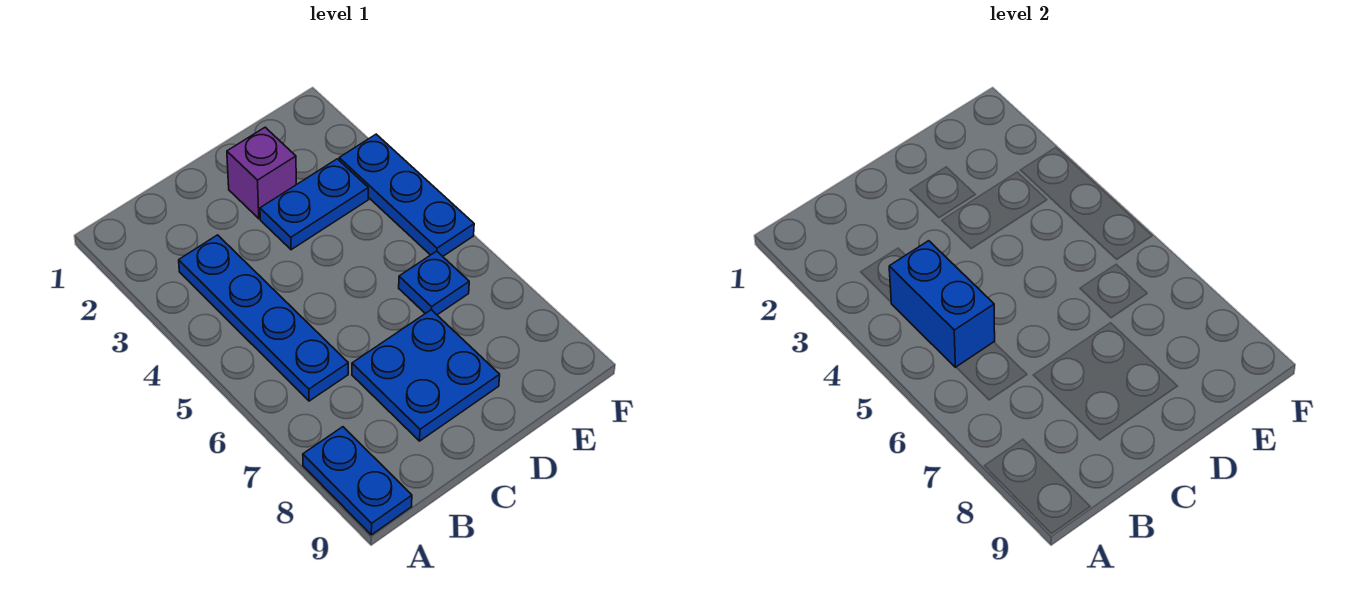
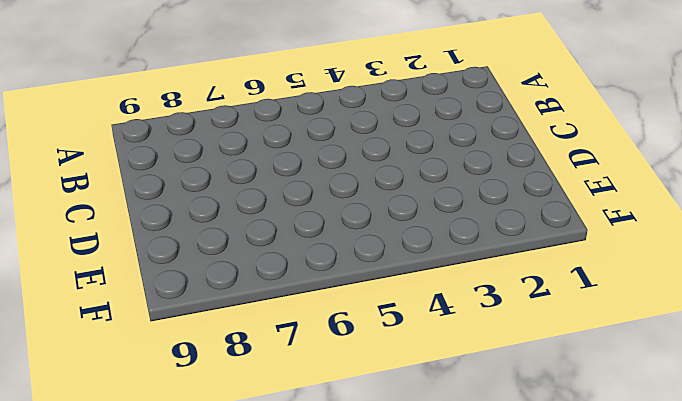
none -> blue 1x2 plate [303,427,412,535]
none -> blue 1x4 plate [179,235,348,401]

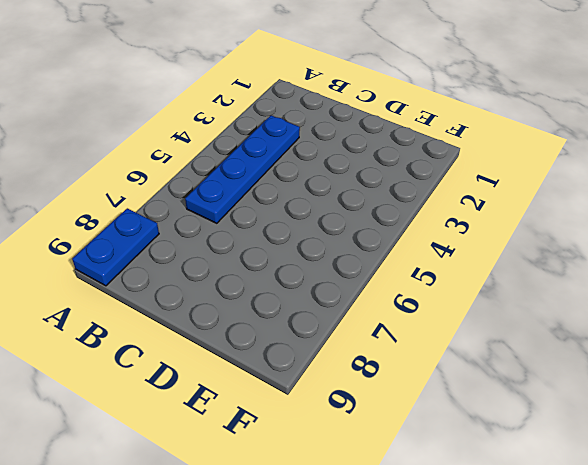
none -> blue 2x2 plate [352,310,500,441]
none -> purple 1x1 brick [227,127,296,219]

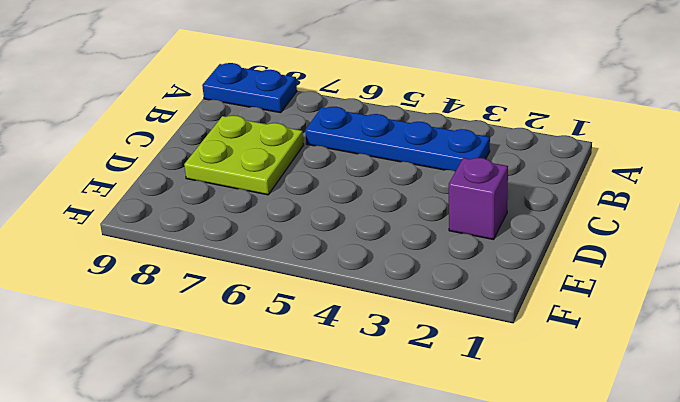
lime 2x2 plate [184,115,304,195] -> blue 2x2 plate [352,310,500,441]
none -> blue 1x2 plate [260,159,368,250]
none -> blue 1x1 plate [399,251,469,315]

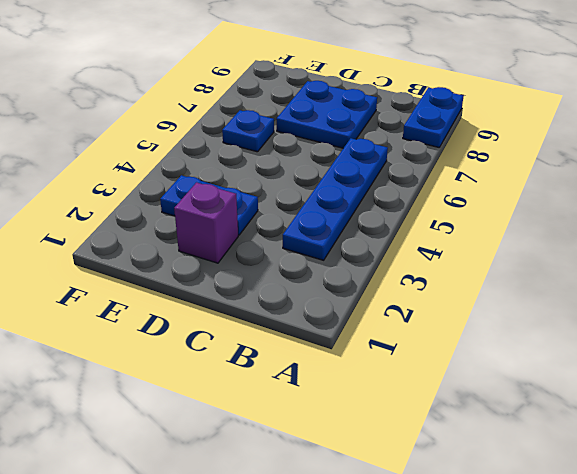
none -> blue 1x3 plate [339,134,474,256]
none -> blue 1x2 brick [889,241,995,367]

